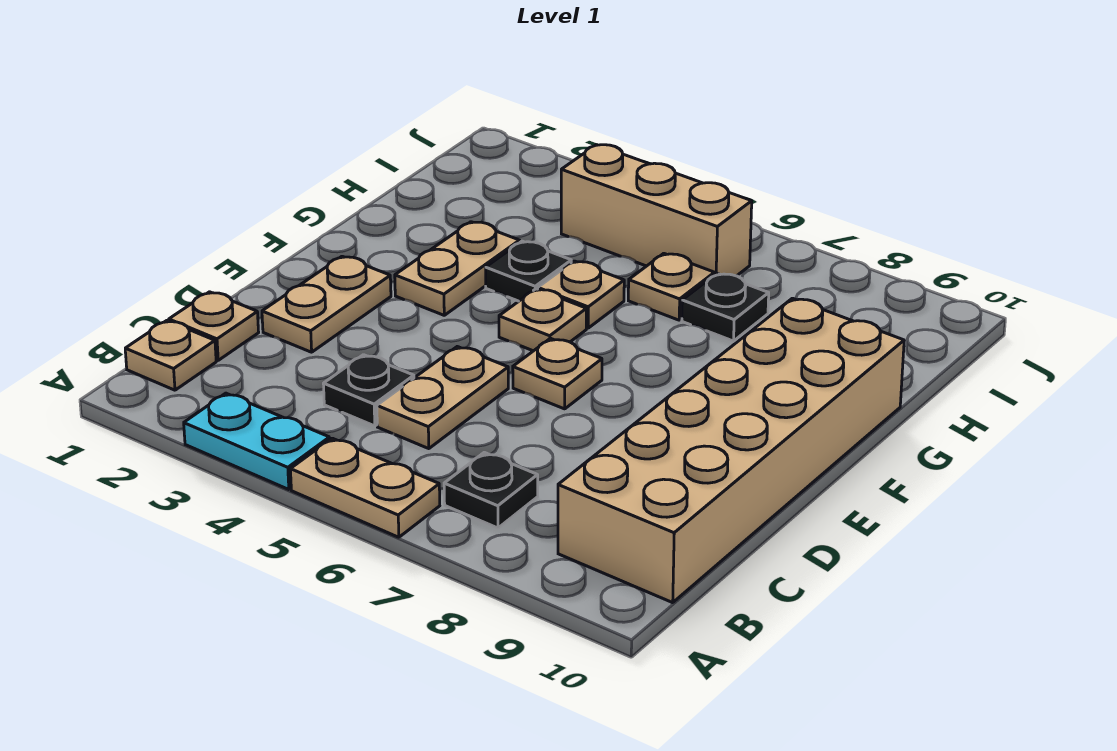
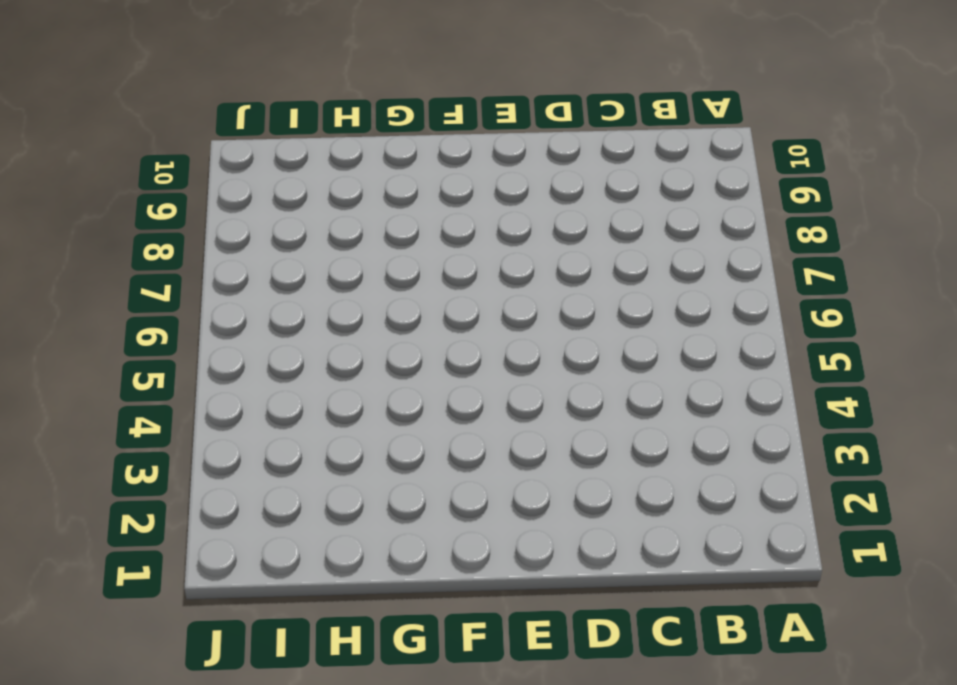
none -> cyan 1x2 plate [184,393,330,490]
none -> tan 1x2 plate [290,438,440,537]
none -> tan 1x1 plate [125,321,216,390]

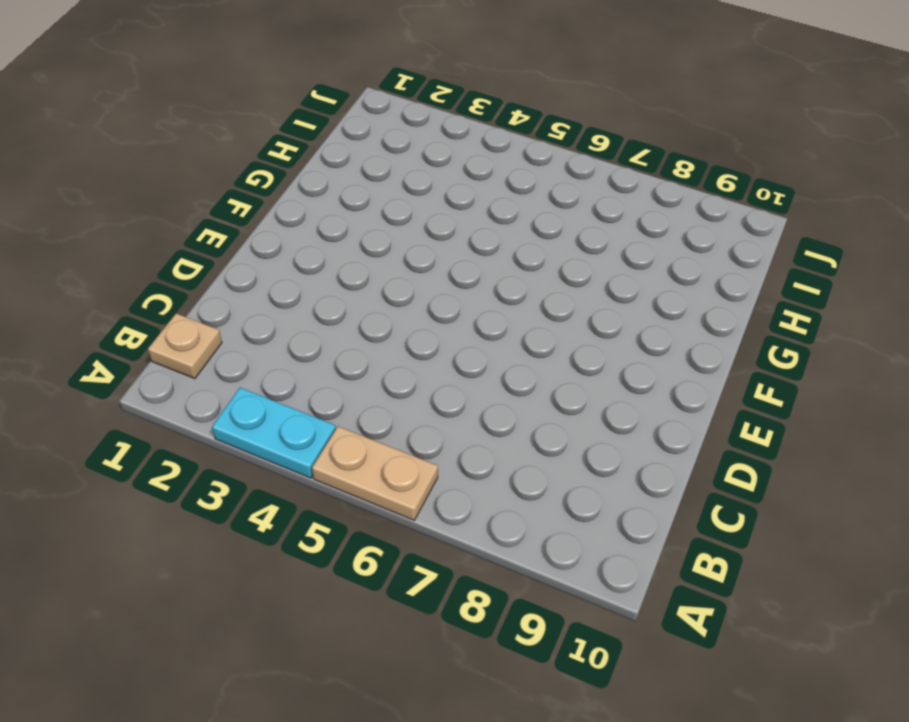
none -> black 1x1 plate [444,452,538,528]
none -> tan 2x6 brick [558,298,904,603]
none -> tan 1x1 plate [169,292,259,360]

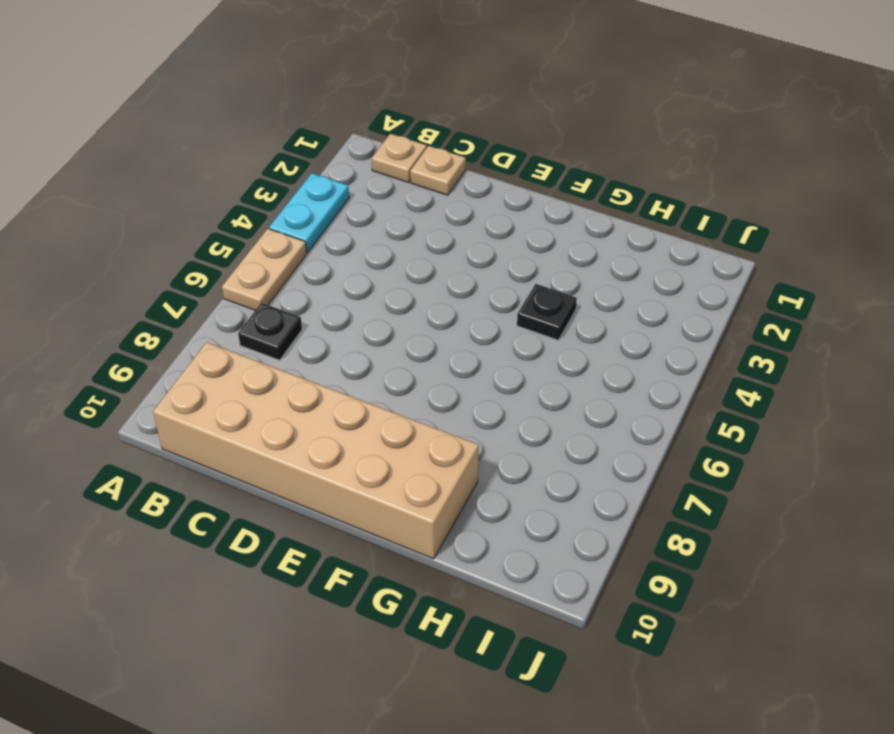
none -> black 1x1 plate [323,355,414,426]
none -> tan 1x2 plate [377,347,508,449]
none -> tan 1x2 plate [262,256,391,352]

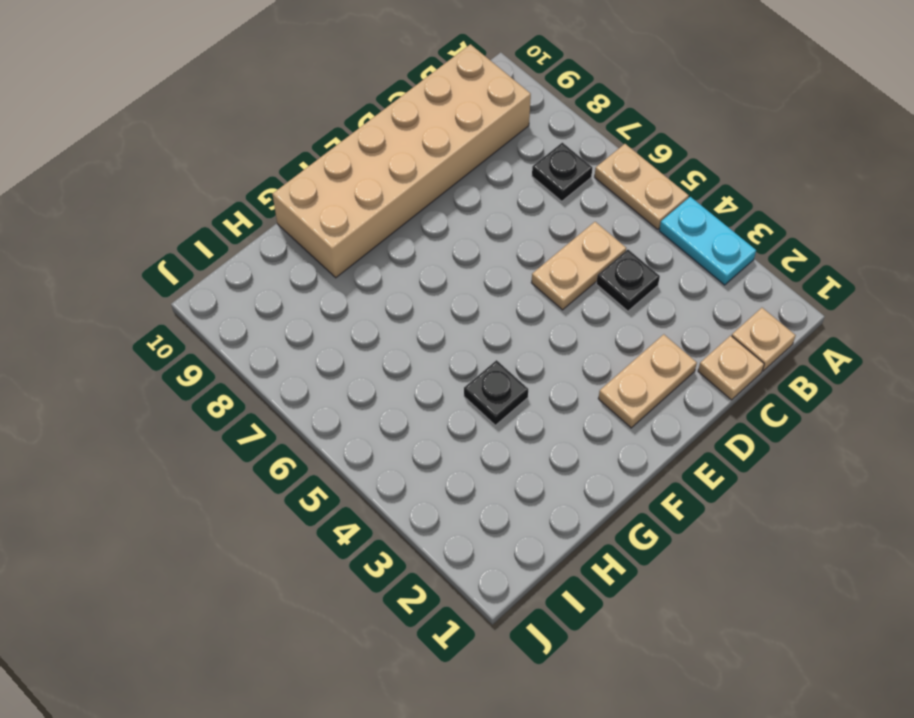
none -> tan 1x1 plate [513,338,602,409]
none -> tan 1x2 plate [395,222,520,315]
none -> tan 1x1 plate [499,289,586,351]

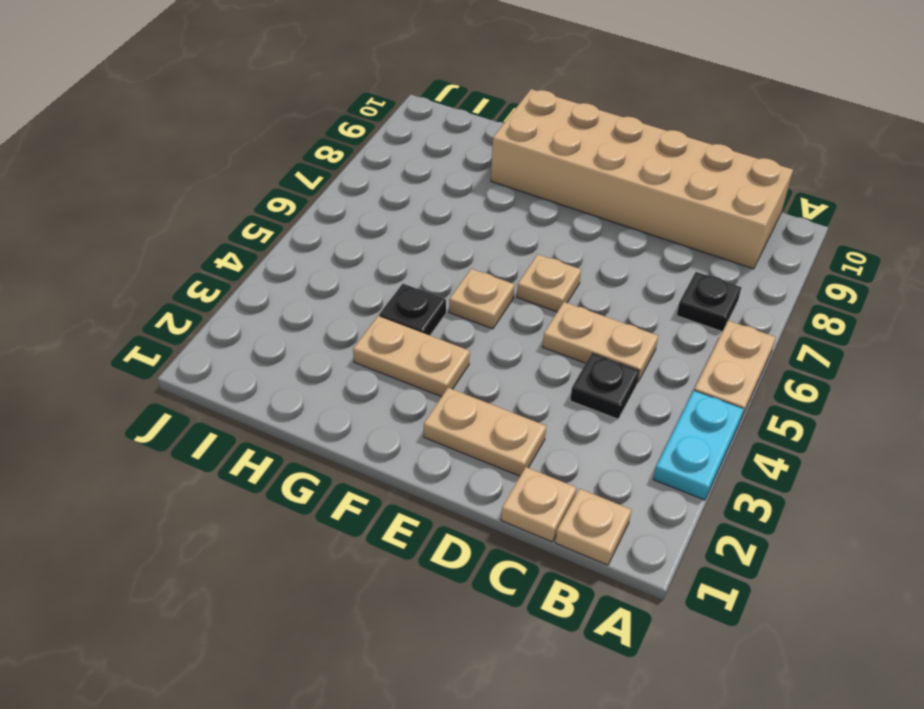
none -> tan 1x1 plate [538,261,624,328]
none -> tan 1x1 plate [628,253,714,320]
none -> black 1x1 plate [682,273,769,341]

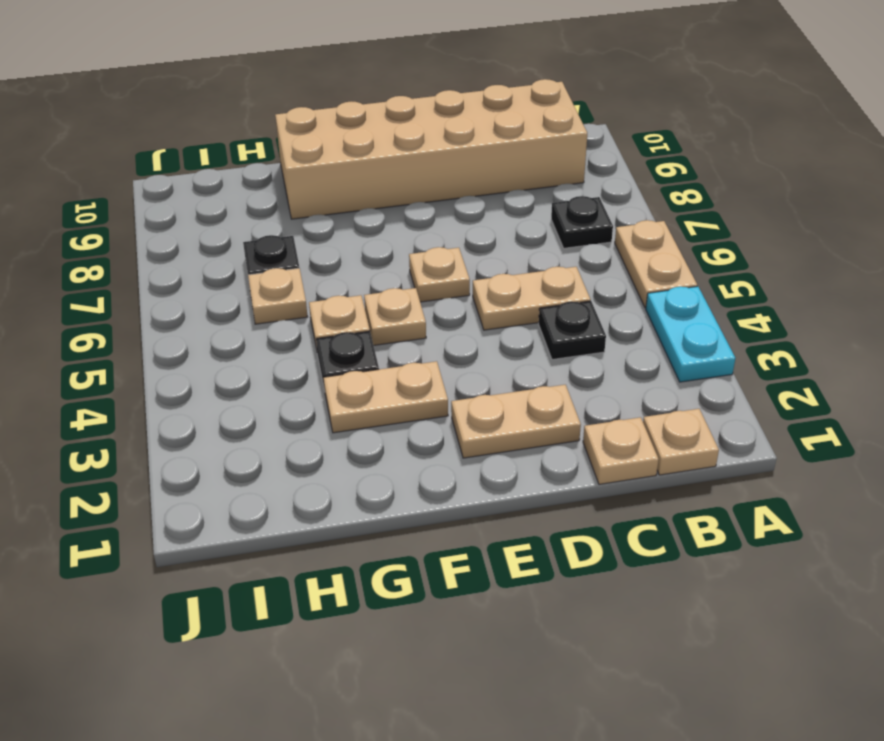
none -> tan 1x3 brick [561,145,752,276]

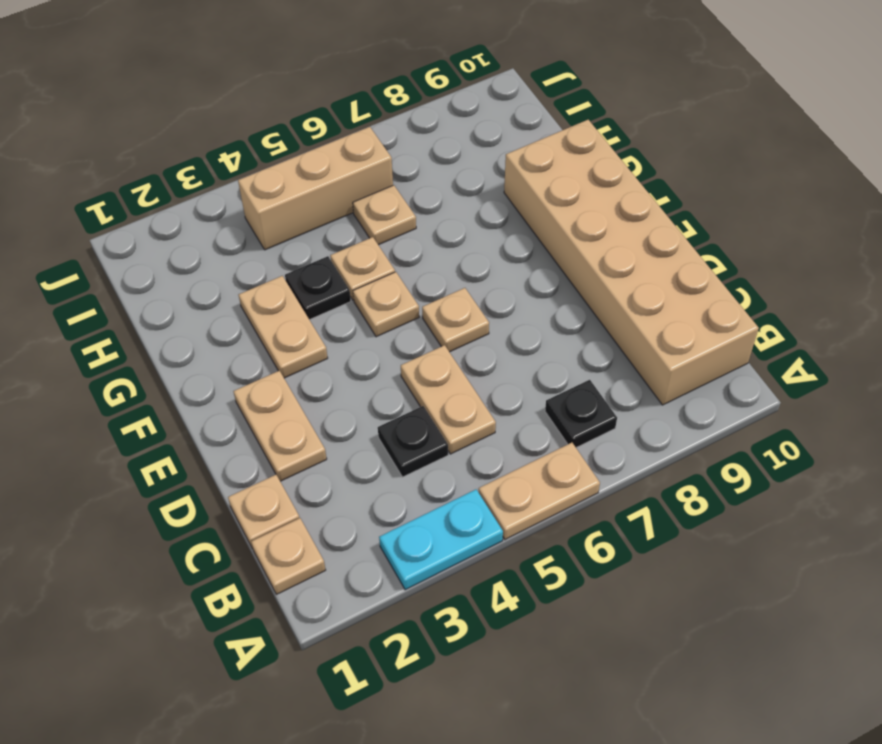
none -> black 1x1 plate [682,273,769,341]

